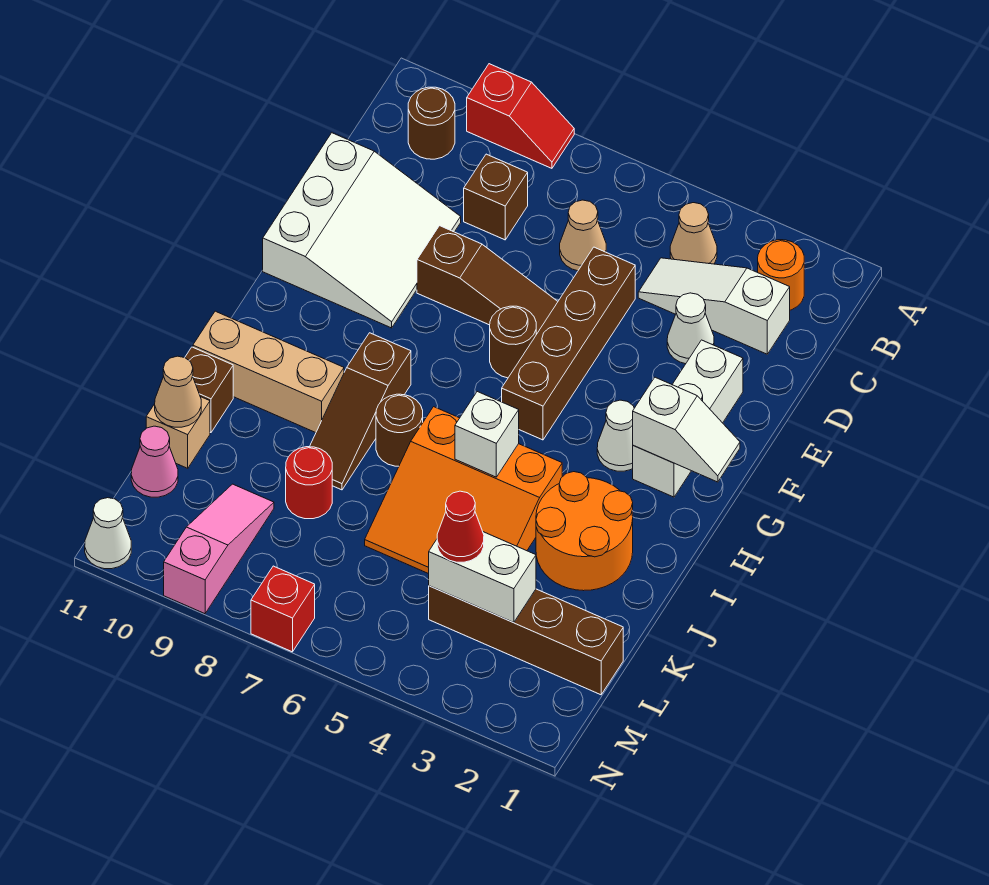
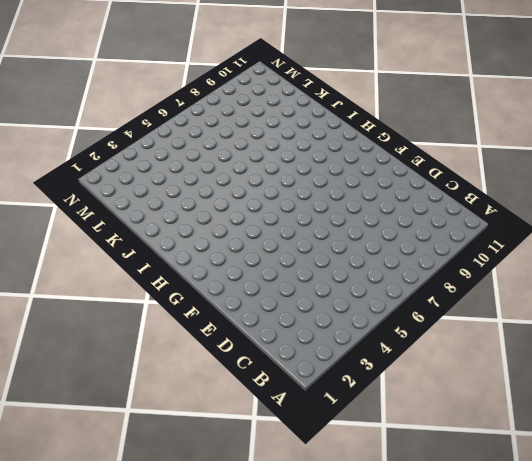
none -> red 1x2 slope [467,64,574,168]
none -> orange 1x1 round brick [758,240,804,310]
none -> tan 1x1 cone [670,203,717,264]
none -> brown 1x1 round brick [408,87,455,159]

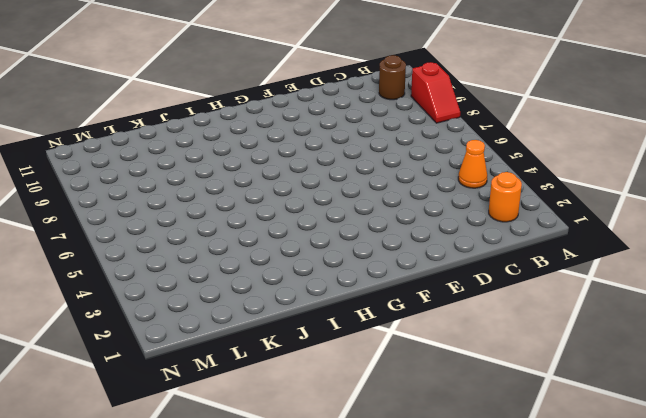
orange 1x1 cone [458,140,487,188] -> tan 1x1 cone [670,203,717,264]
none -> white 1x3 slope [638,258,790,354]
none -> tan 1x1 cone [560,200,606,271]
none -> brown 1x1 brick [464,154,528,240]
none -> white 1x1 cone [667,293,714,364]

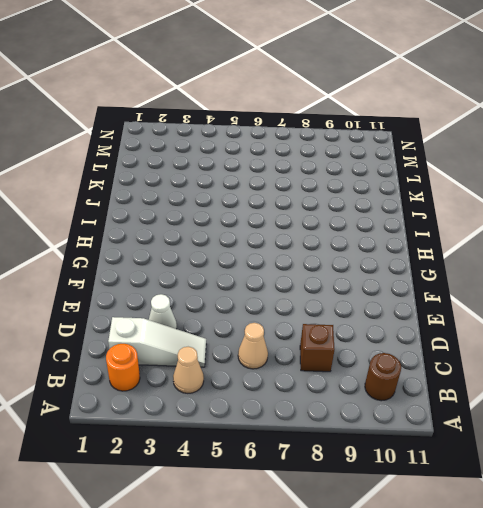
none -> red 1x2 slope [467,64,574,168]
none -> brown 1x4 brick [502,247,635,440]
none -> white 3x3 slope [263,133,461,328]
none -> white 1x3 brick [633,340,743,497]

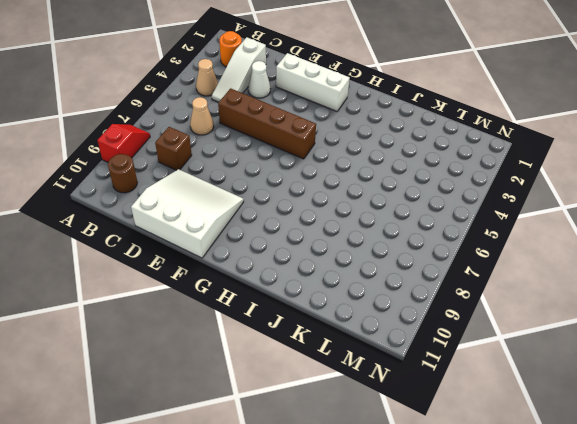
none -> brown 1x3 slope [417,226,558,334]
none -> brown 1x1 round brick [490,306,536,378]
none -> white 1x1 cone [597,400,634,471]
none -> brown 1x3 slope [310,333,411,490]

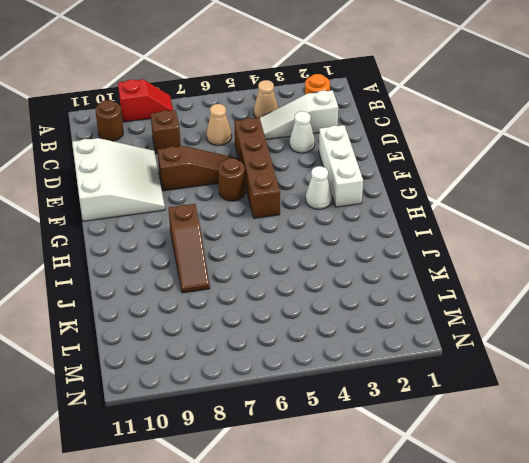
none -> orange 2x2 round brick [536,472,633,591]
none -> orange 3x3 slope [365,407,562,574]
none -> brown 1x1 round brick [376,394,423,466]
none -> tan 1x3 brick [193,311,344,433]

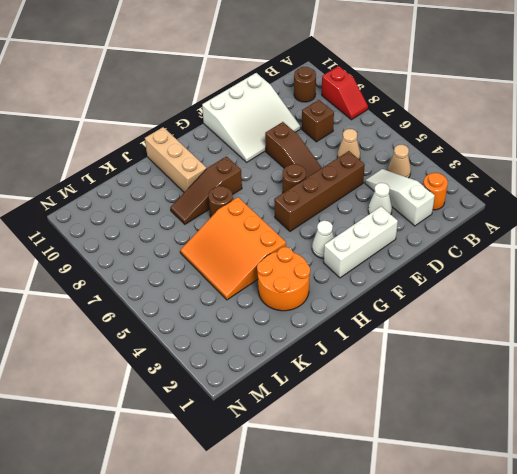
none -> brown 1x1 brick [185,347,233,433]
none -> red 1x1 round brick [286,447,332,519]
none -> tan 1x1 brick [146,397,210,468]
none -> brown 1x4 brick [429,586,623,695]

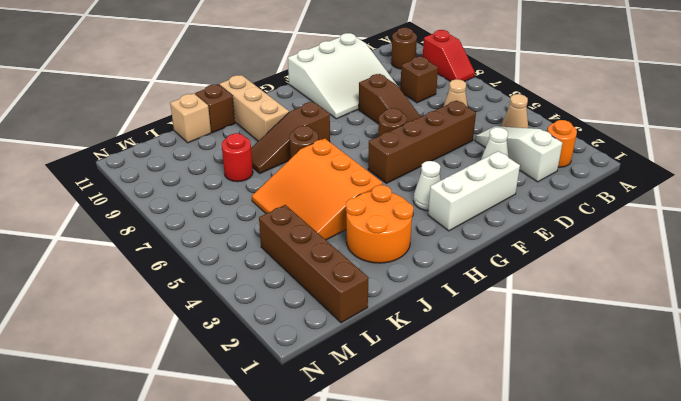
none -> pink 1x3 slope [164,484,274,614]
none -> pink 1x1 cone [131,426,178,497]
none -> red 1x1 brick [251,566,315,652]
none -> white 1x1 cone [85,498,131,569]

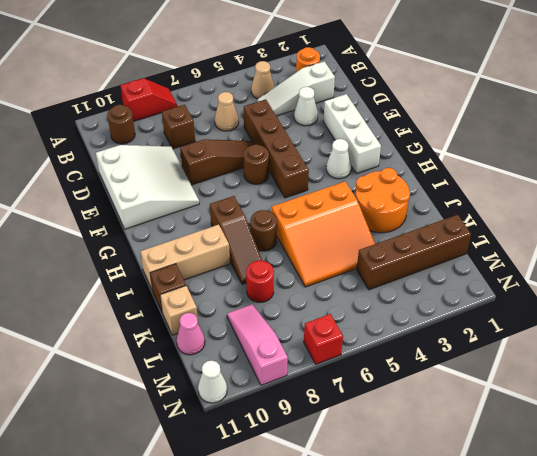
none -> white 1x2 slope [633,377,740,482]
none -> white 1x1 brick [455,392,519,477]
none -> tan 1x1 cone [155,356,201,427]
none -> white 1x2 brick [429,532,536,623]

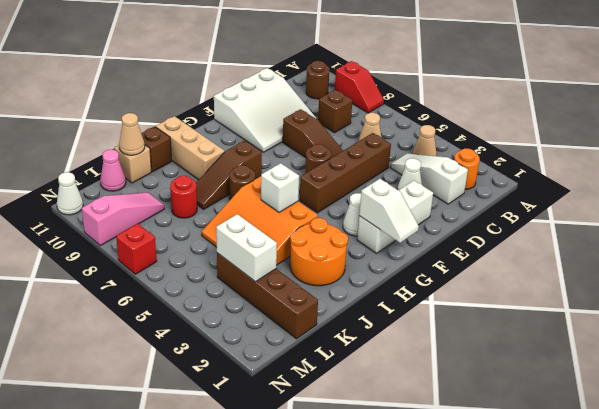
none -> red 1x1 cone [437,491,484,562]

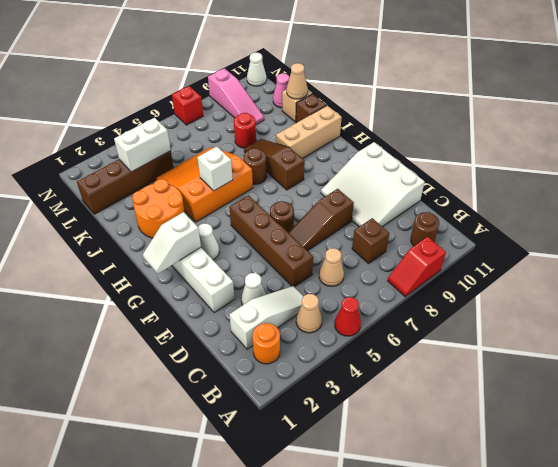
red 1x1 cone [335,297,361,336] -> red 1x1 cone moved to [437,491,484,562]

